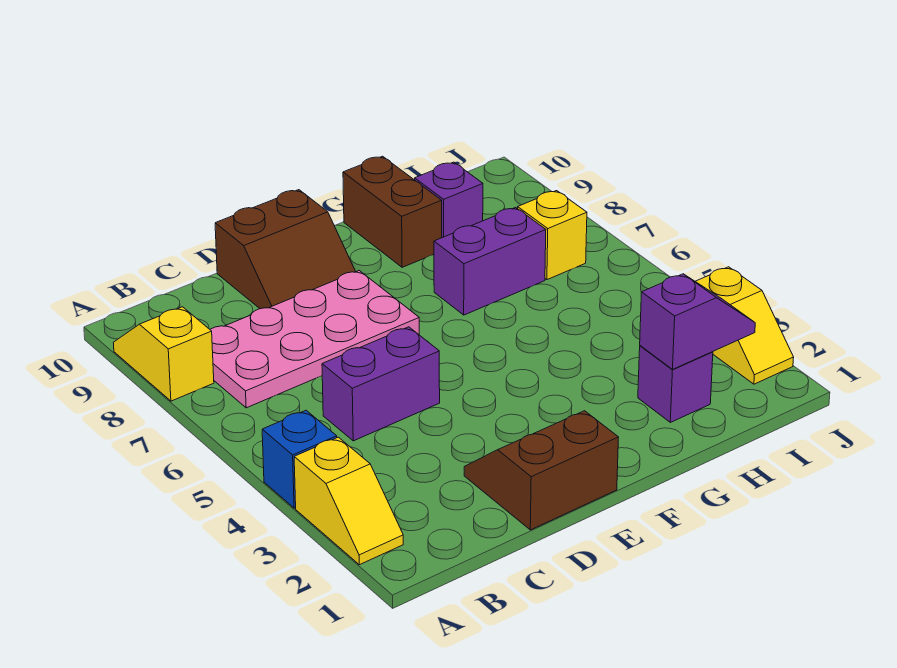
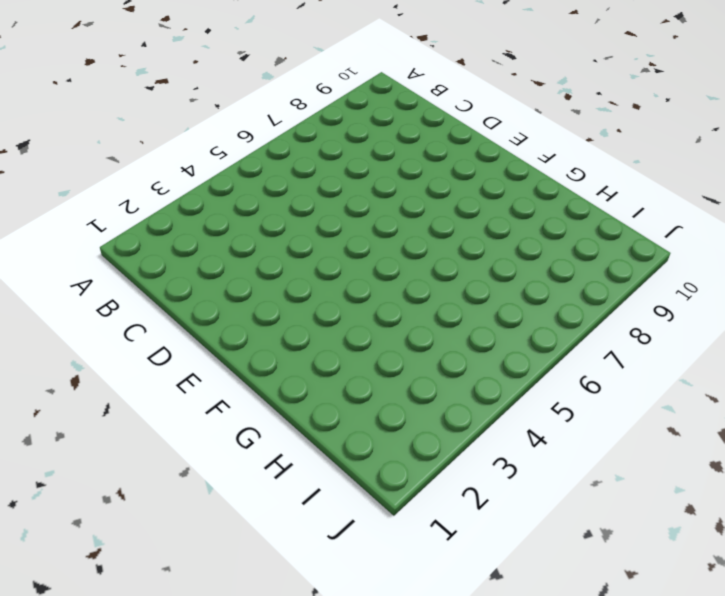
none -> yellow 1x2 slope [294,437,403,565]
none -> blue 1x1 brick [262,410,337,508]
none -> yellow 1x2 slope [113,307,214,401]

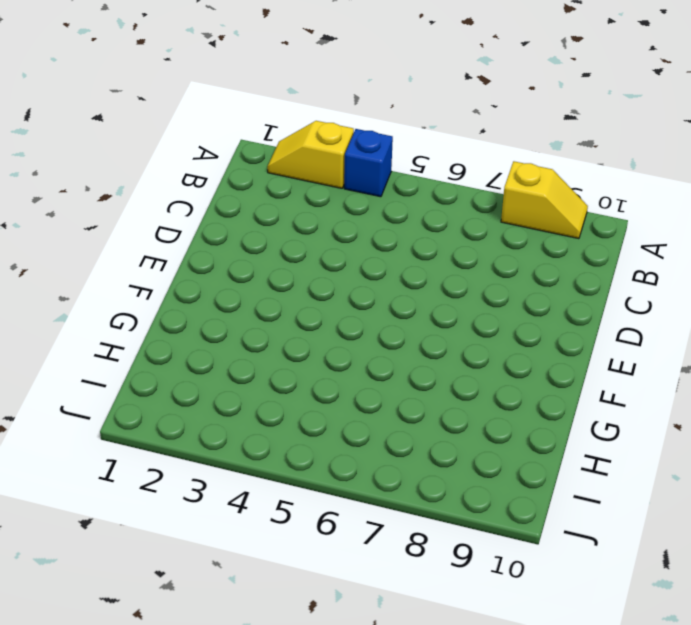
none -> pink 2x4 plate [210,271,419,408]
none -> purple 1x2 brick [322,327,440,441]
none -> brown 2x2 slope [464,411,619,530]

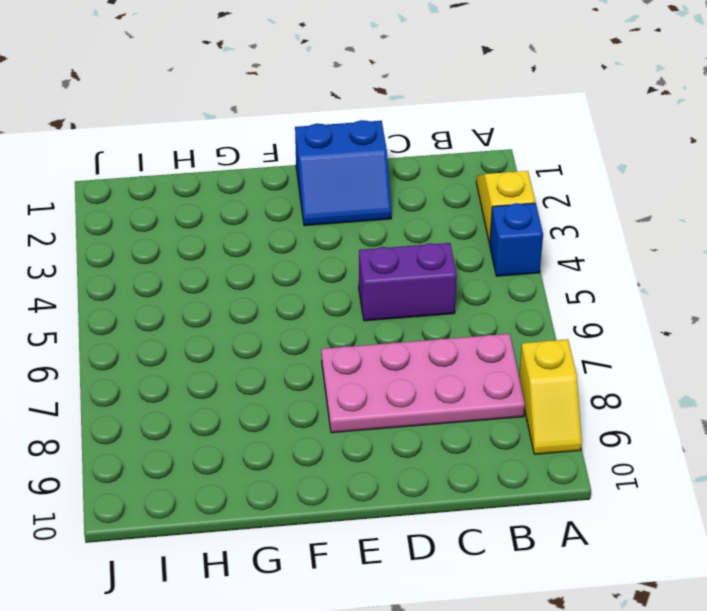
blue 2x2 slope [295,120,392,226] -> brown 2x2 slope [464,411,619,530]
none -> brown 2x2 slope [215,190,356,309]
none -> purple 1x2 brick [434,207,546,315]
none -> brown 1x2 brick [343,156,442,267]

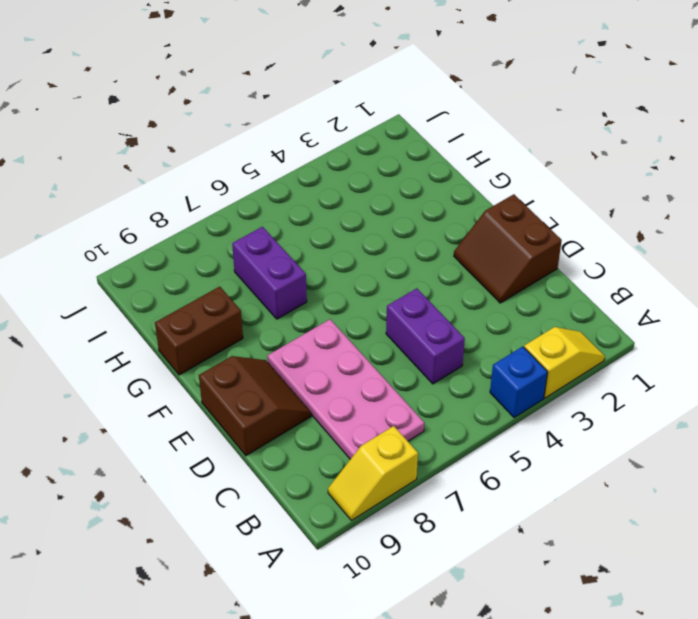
none -> purple 1x1 brick [638,346,713,422]
none -> purple 1x1 brick [415,162,483,238]
none -> yellow 1x1 brick [518,191,587,280]

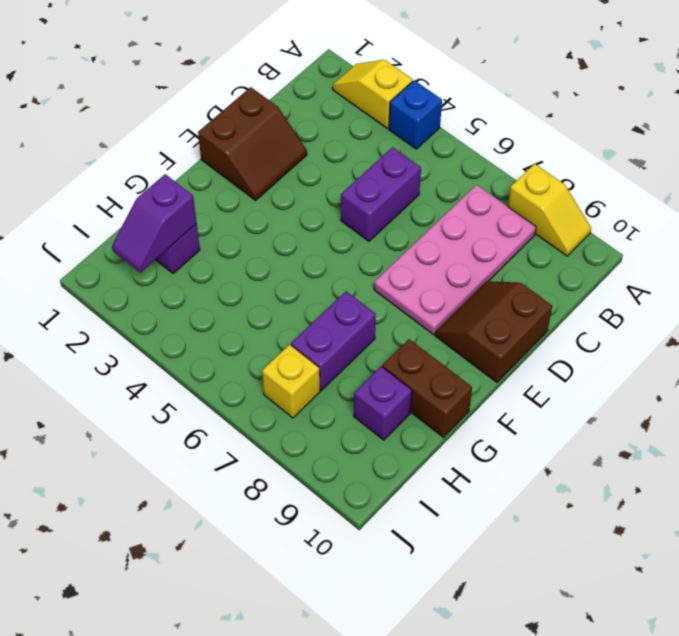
none -> yellow 1x2 slope [695,267,794,384]

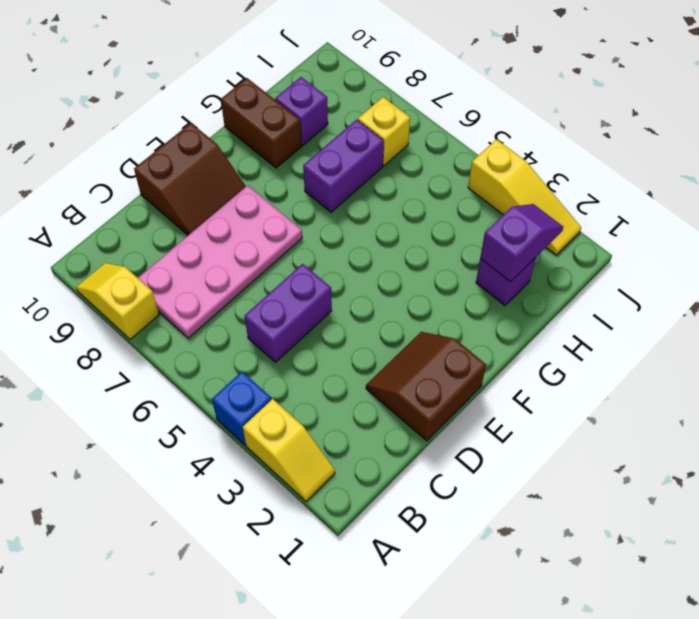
yellow 1x3 slope [468,139,581,255] -> yellow 1x2 slope [695,267,794,384]

